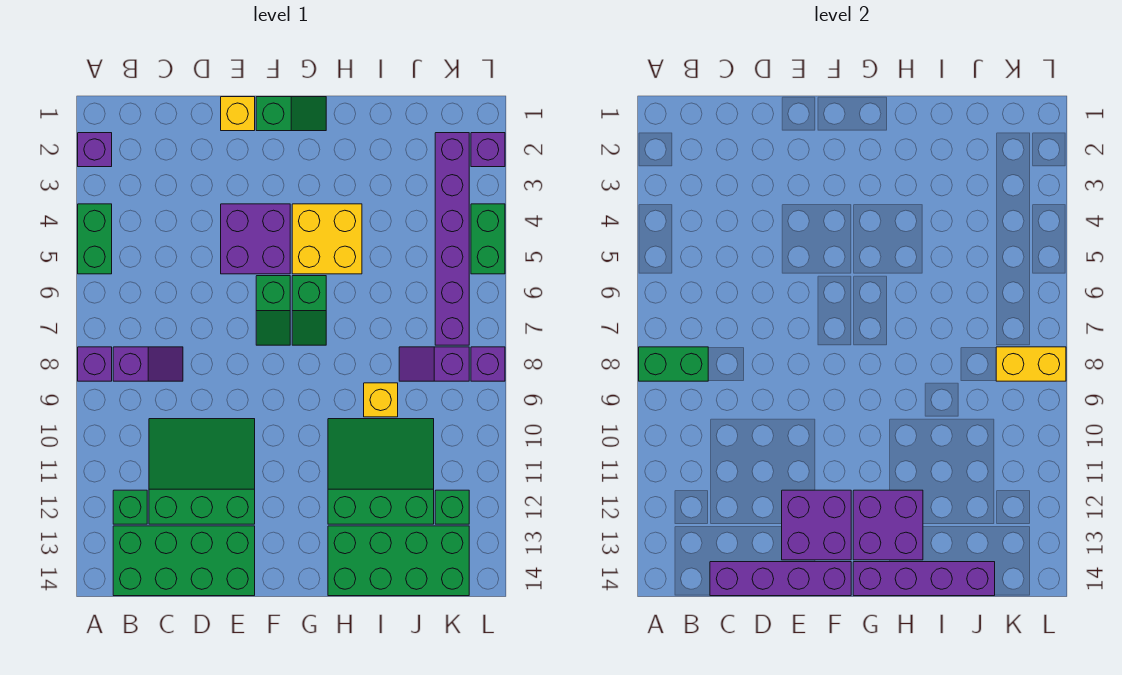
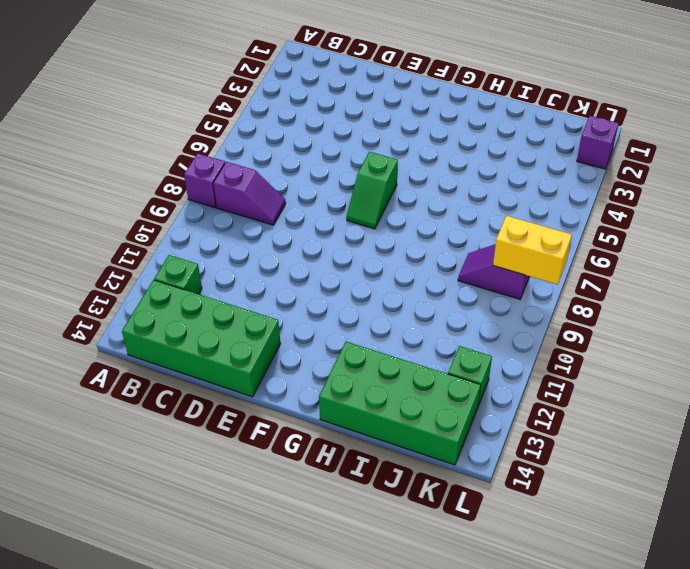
none -> purple 1x1 brick [78,133,112,167]
none -> green 1x2 brick [78,204,112,274]
none -> green 3x3 slope [149,419,255,524]

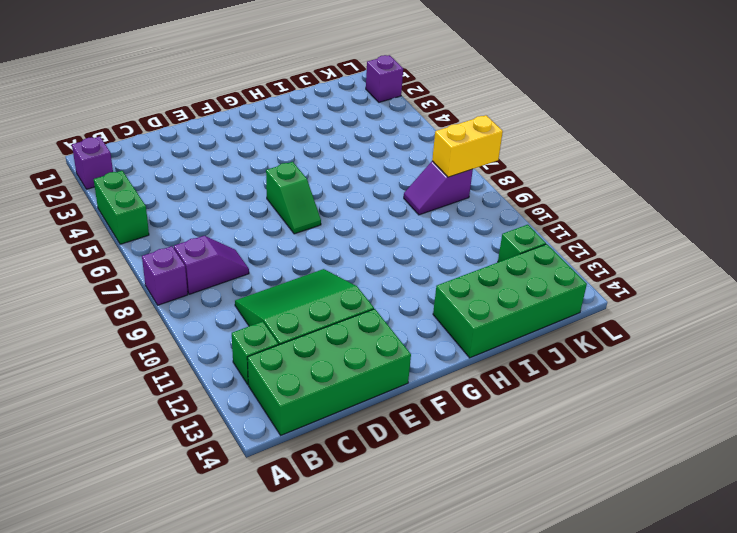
none -> yellow 1x1 brick [221,97,255,131]
none -> purple 2x2 brick [221,204,290,274]
none -> green 1x2 slope [256,97,326,131]

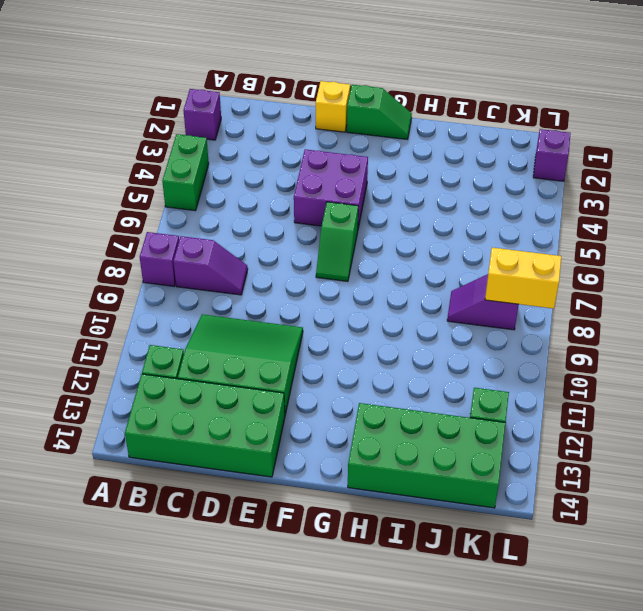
none -> yellow 2x2 brick [292,204,362,274]
none -> green 1x2 slope [292,276,326,345]
none -> green 3x3 slope [328,419,434,524]

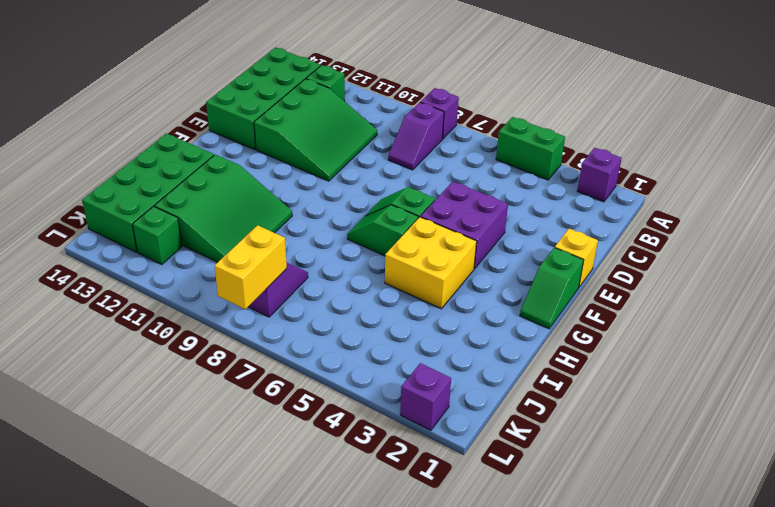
none -> yellow 1x1 brick [364,383,398,417]
none -> purple 1x6 brick [435,133,469,345]
none -> green 1x2 brick [471,204,505,274]

